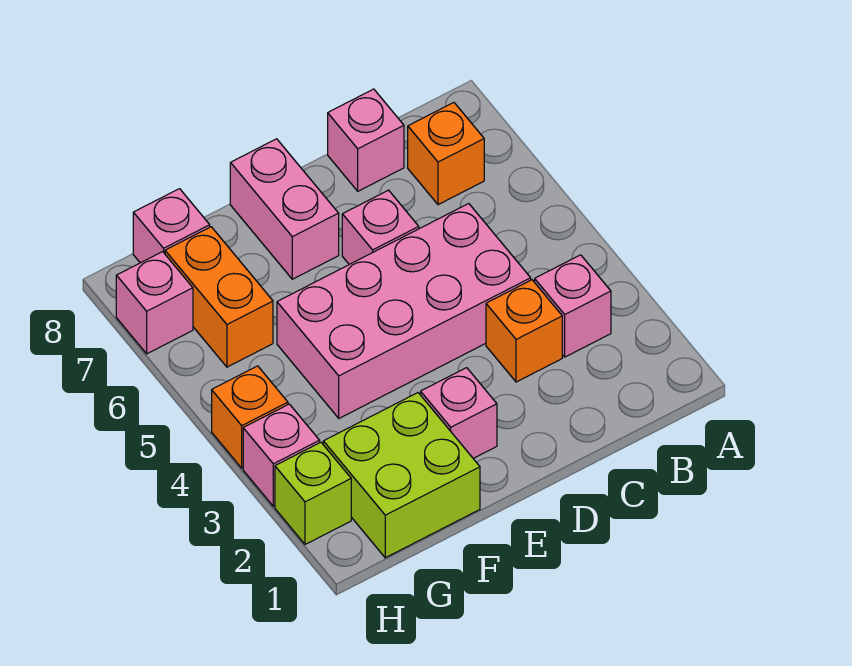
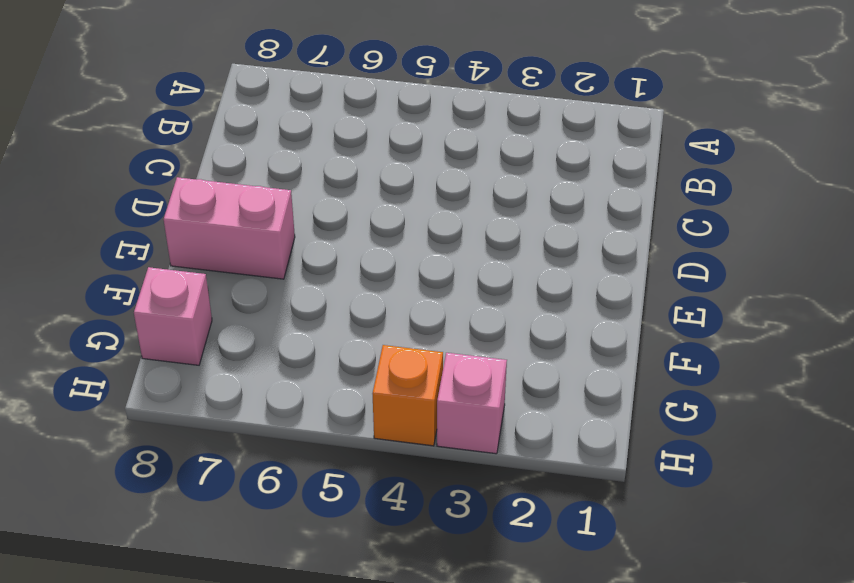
none -> pink 1x1 brick [535,255,611,357]
none -> orange 1x1 brick [408,103,484,205]
none -> orange 1x1 brick [486,280,562,382]

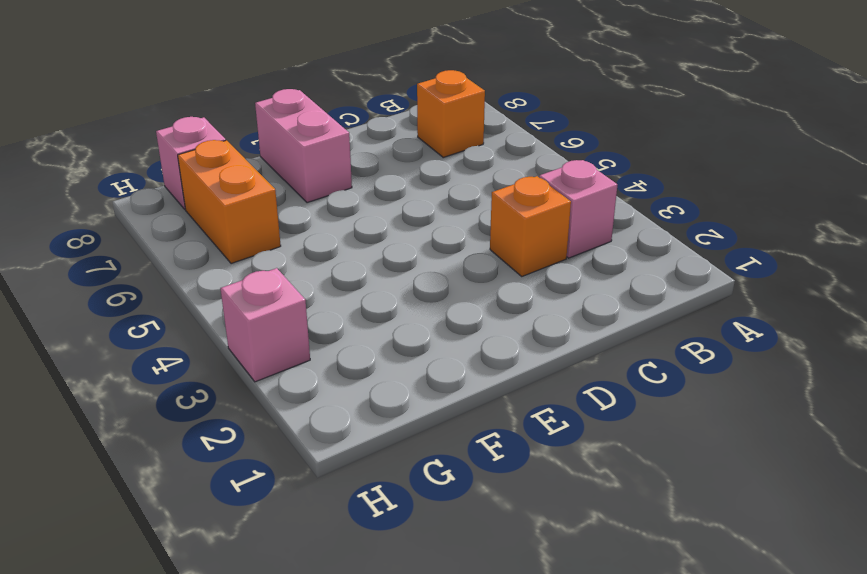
none -> pink 2x4 brick [277,204,531,418]
none -> pink 1x1 brick [328,89,404,191]
none -> pink 1x1 brick [342,190,419,264]

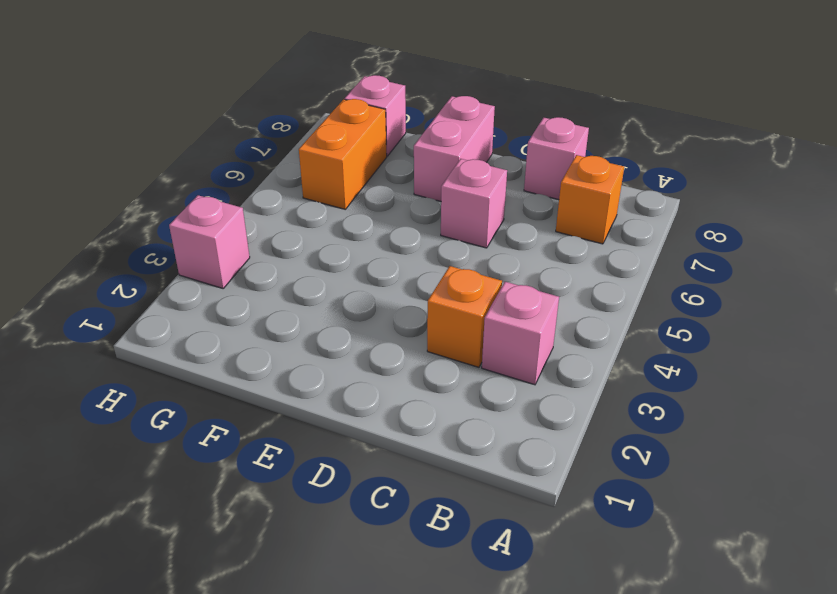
none -> pink 2x4 brick [277,204,531,418]
none -> pink 1x1 brick [421,368,497,458]
none -> lime 2x2 brick [323,393,480,558]

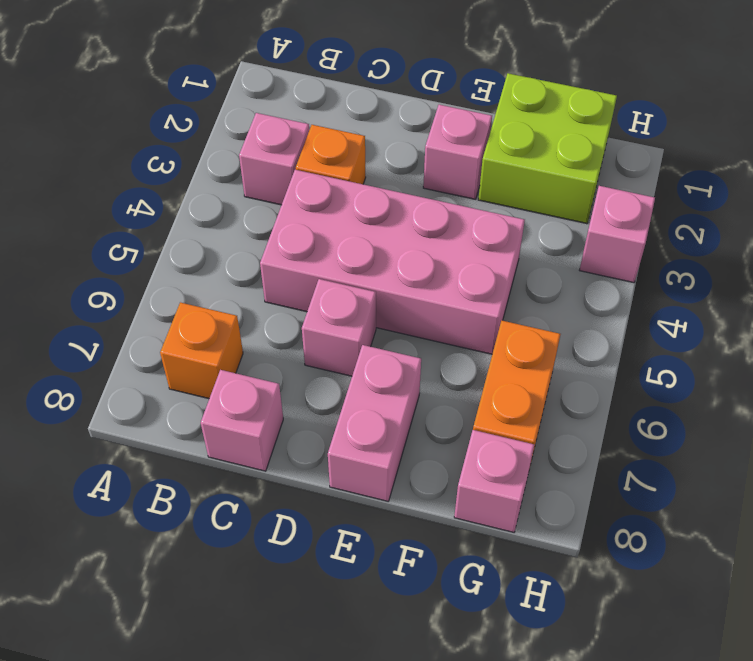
none -> lime 1x1 brick [275,442,351,544]
none -> orange 1x1 brick [212,366,288,468]
none -> pink 1x1 brick [116,252,193,354]

